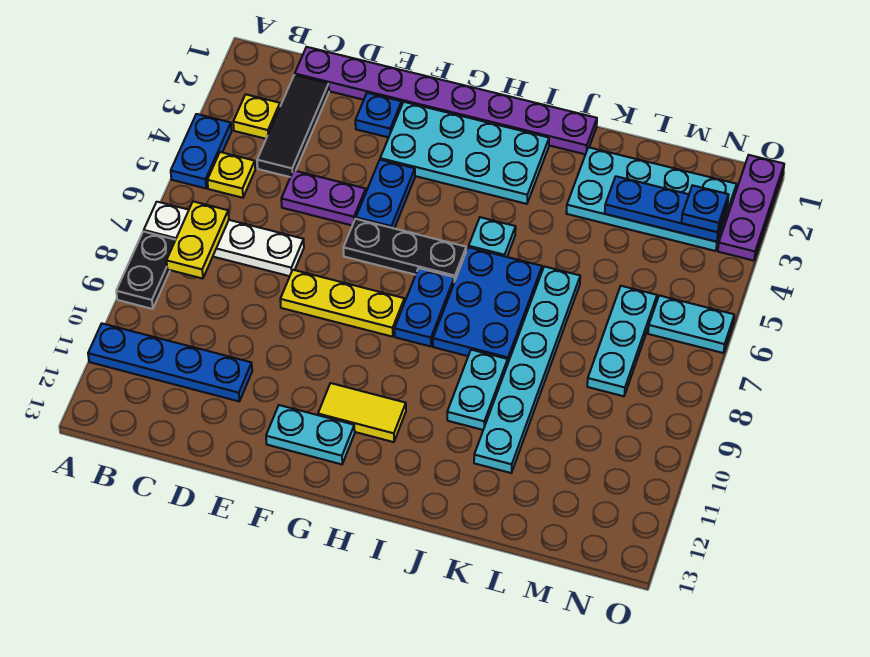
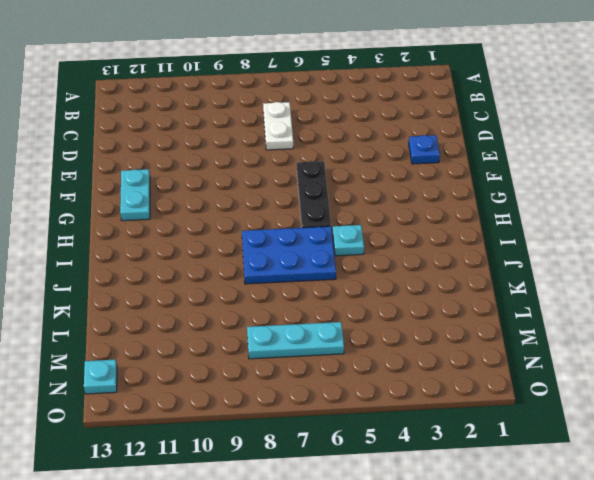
white 1x2 plate [263,102,293,150] -> white 1x4 plate [144,202,304,276]
cyan 1x1 plate [84,359,117,394] -> none
none -> blue 1x2 plate [171,114,232,188]
none -> black 1x2 plate [116,231,175,309]
none -> blue 1x4 plate [88,324,252,401]

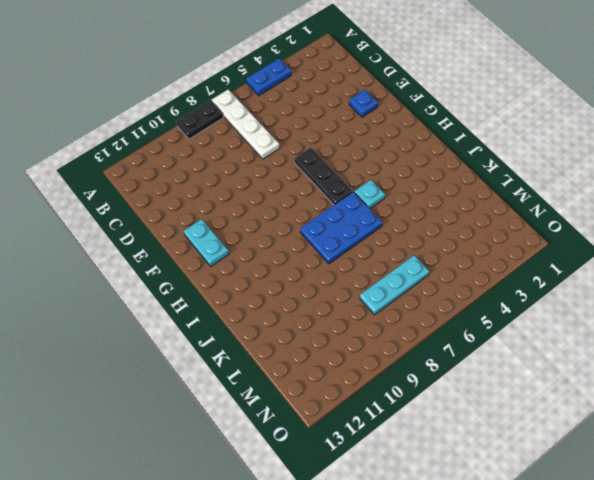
none -> blue 1x4 plate [88,324,252,401]
none -> yellow 1x1 plate [233,94,280,139]
none -> yellow 1x1 plate [207,152,255,198]

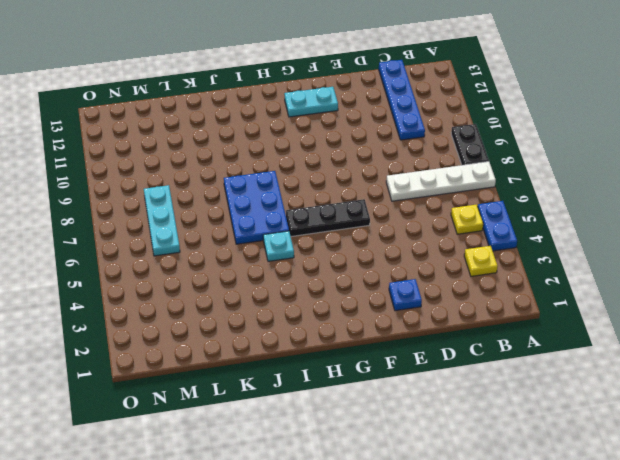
blue 1x4 plate [379,60,425,140] -> blue 1x4 plate turned to [88,324,252,401]
none -> purple 1x8 plate [295,47,597,154]
none -> black 1x3 tile [257,75,329,177]
none -> purple 1x2 plate [281,170,366,225]

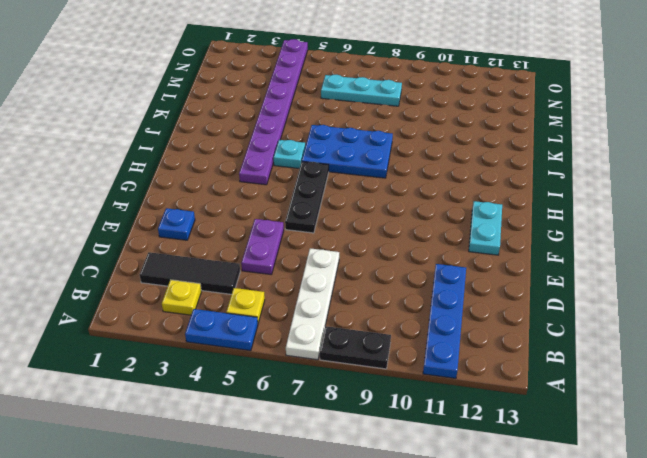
purple 1x8 plate [239,39,308,185] -> purple 1x8 plate moved to [295,47,597,154]
none -> yellow 1x3 plate [280,270,404,337]
none -> cyan 2x4 plate [380,102,549,204]
none -> blue 1x2 plate [356,160,415,228]

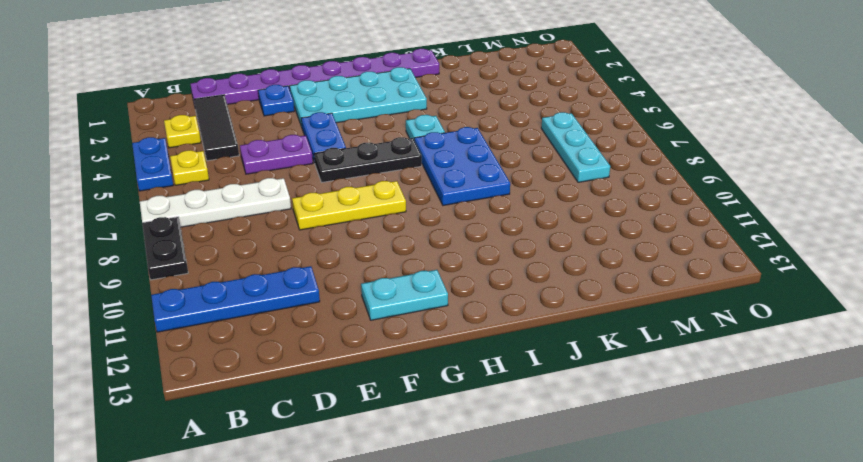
none -> yellow 1x2 tile [318,383,406,442]
none -> blue 1x2 plate [395,268,454,347]
none -> cyan 1x2 plate [447,350,508,430]

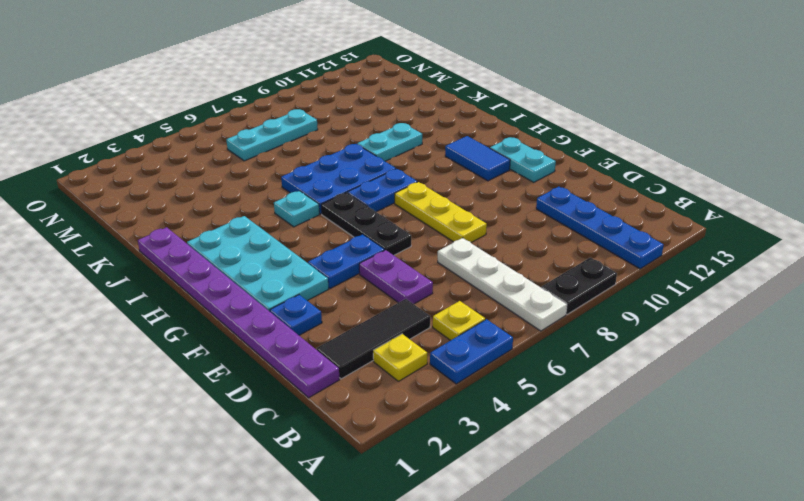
blue 1x2 tile [445,136,510,181] -> yellow 1x2 tile [318,383,406,442]
none -> cyan 2x4 plate [566,147,737,251]
none -> cyan 1x6 plate [474,266,580,473]
none -> cyan 1x2 plate [648,295,734,353]

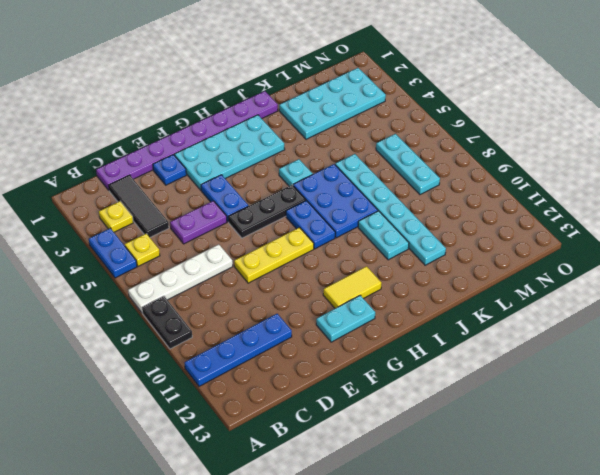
none -> cyan 1x2 plate [648,295,734,353]
none -> purple 1x3 plate [718,155,784,261]
none -> yellow 1x2 plate [167,201,229,279]

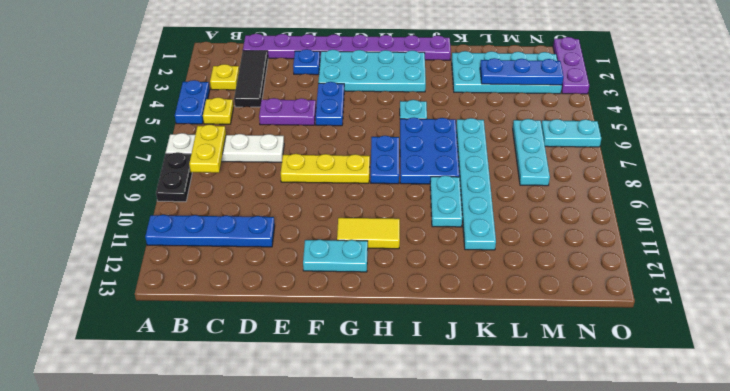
none -> black 1x3 plate [343,219,466,282]
none -> blue 1x1 plate [682,185,729,232]

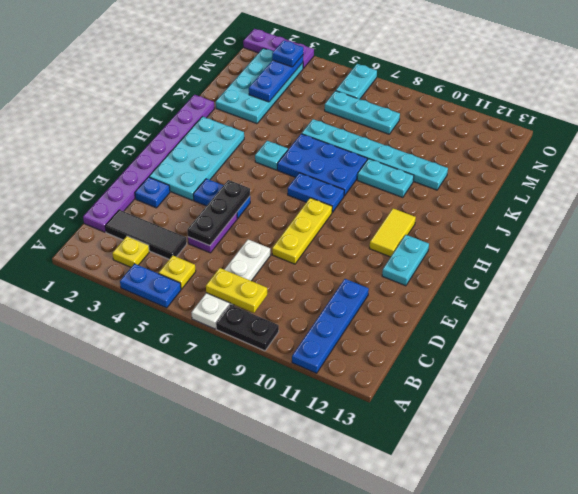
black 1x3 plate [187,180,250,246] -> black 1x3 plate moved to [343,219,466,282]

